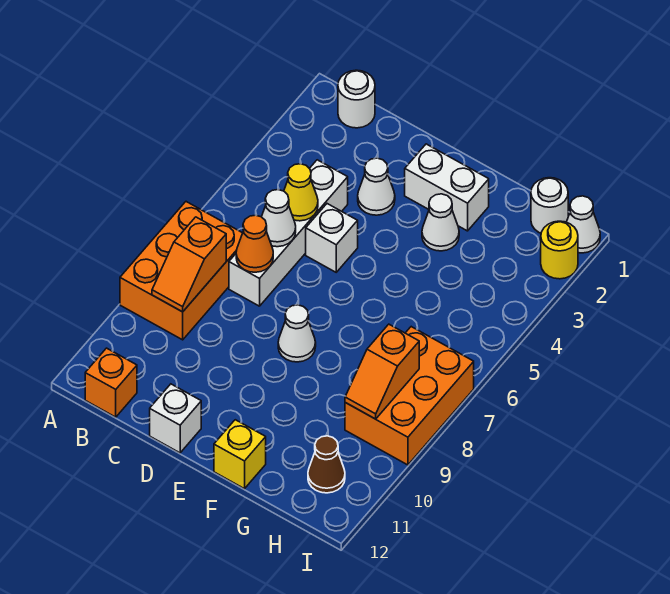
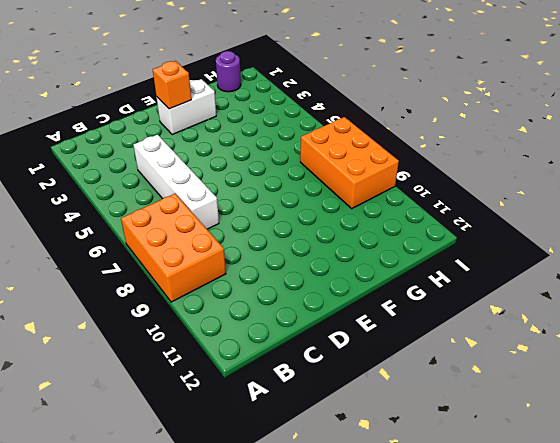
orange 1x1 brick [153,61,191,109] -> orange 1x1 brick moved to [85,348,137,417]
purple 1x1 round brick [216,51,241,92] -> white 1x1 round brick [531,178,568,233]
none -> white 1x1 round brick [338,70,375,128]
none -> white 1x1 cone [358,158,395,215]
none -> white 1x1 brick [306,204,358,272]

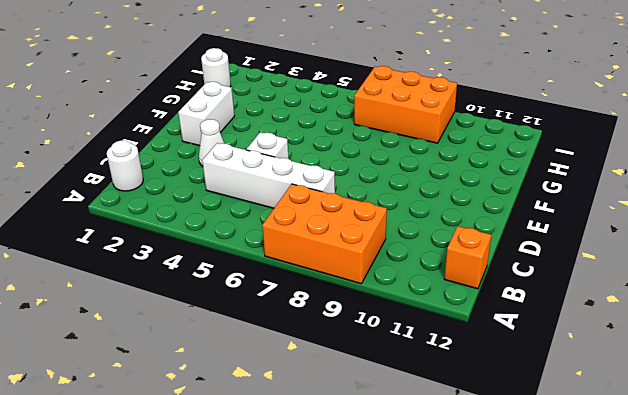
none -> white 1x1 brick [150,384,201,453]
none -> white 1x1 cone [278,305,316,362]
none -> white 1x1 cone [422,194,459,251]

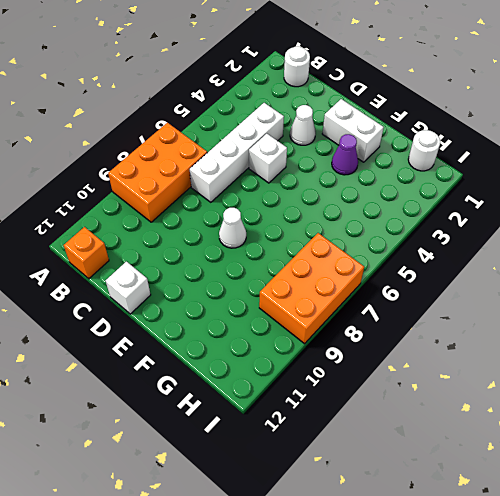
purple 1x1 cone [332,134,358,175] -> white 1x1 cone [422,194,459,251]
none -> yellow 1x1 brick [214,420,266,489]
none -> brown 1x1 cone [308,436,345,493]
none -> white 1x1 cone [566,196,600,253]

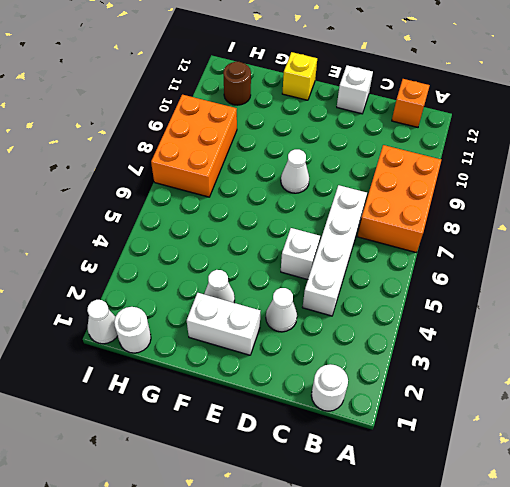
brown 1x1 round brick [223,62,251,105] -> brown 1x1 cone [308,436,345,493]
none -> yellow 1x1 round brick [541,221,578,279]
none -> orange 1x2 slope [152,217,226,312]
none -> yellow 1x1 cone [284,164,318,221]

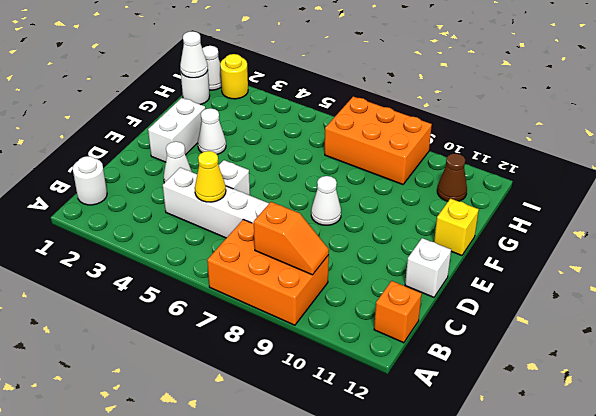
white 1x1 cone [180,31,208,78] -> white 1x1 cone moved to [262,190,296,247]
none -> orange 1x1 cone [236,215,273,272]
none -> orange 1x2 slope [345,324,419,419]

